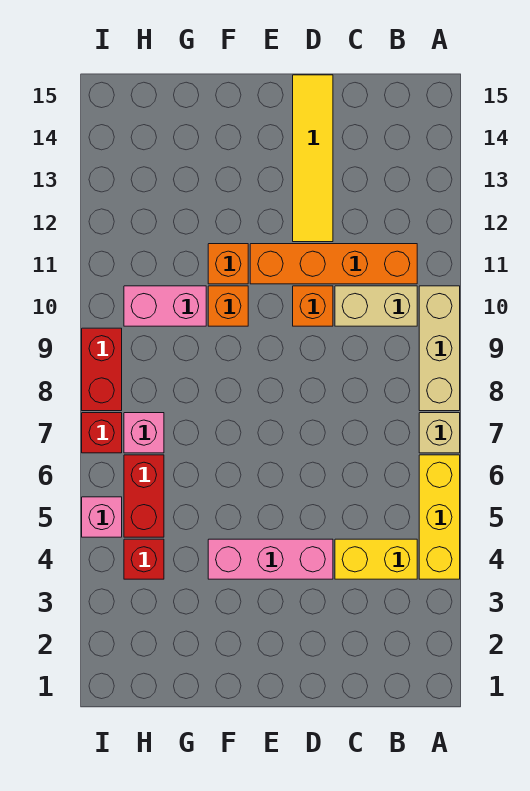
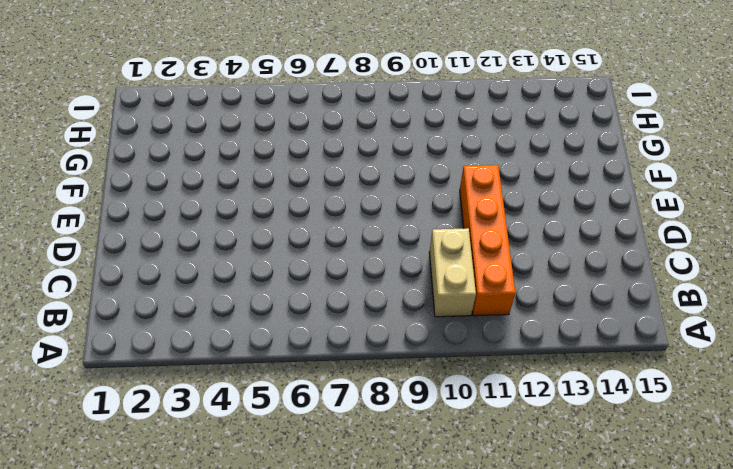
none -> yellow 1x3 brick [419,455,460,579]
none -> tan 1x1 brick [419,413,460,453]
none -> tan 1x3 brick [419,286,460,411]

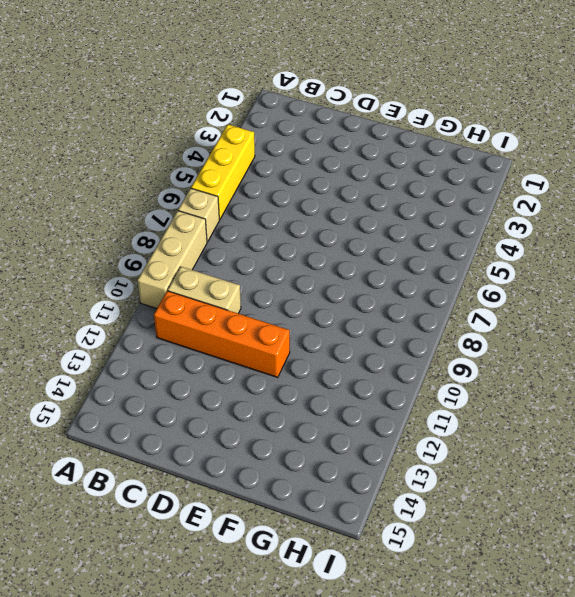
none -> yellow 1x2 brick [335,539,417,579]
none -> pink 1x3 brick [208,539,333,579]
none -> orange 1x1 brick [293,286,333,326]

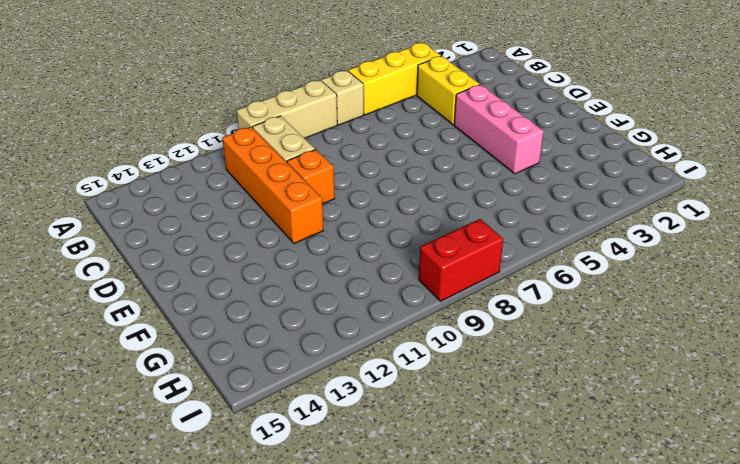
none -> yellow 1x4 tile [293,75,333,242]
none -> orange 1x1 brick [208,286,248,326]
none -> orange 1x1 brick [208,244,248,284]

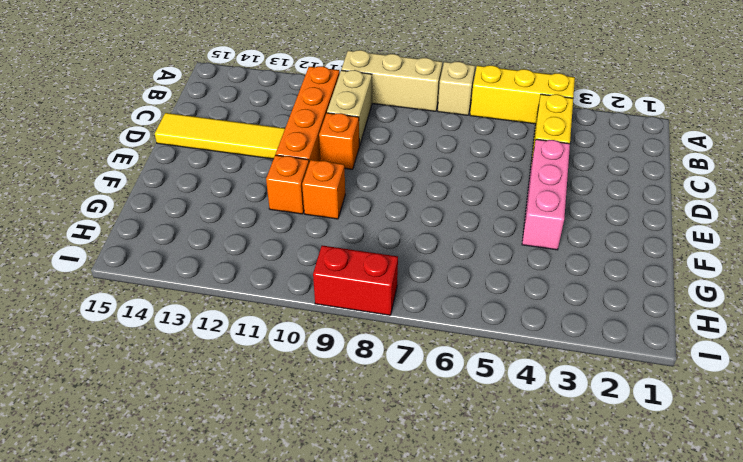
none -> pink 1x2 brick [124,286,206,326]
none -> red 1x1 brick [124,539,164,579]
none -> red 1x2 brick [124,455,164,537]

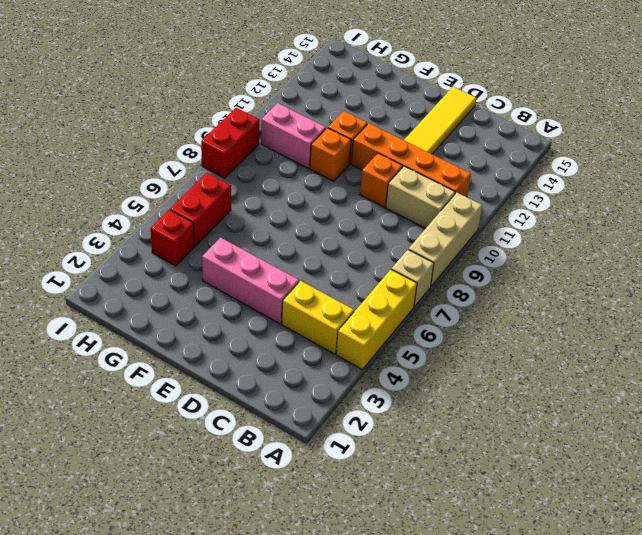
none -> pink 1x1 brick [124,413,164,453]
none -> pink 1x1 brick [82,497,122,537]
none -> red 1x1 brick [82,413,122,453]

